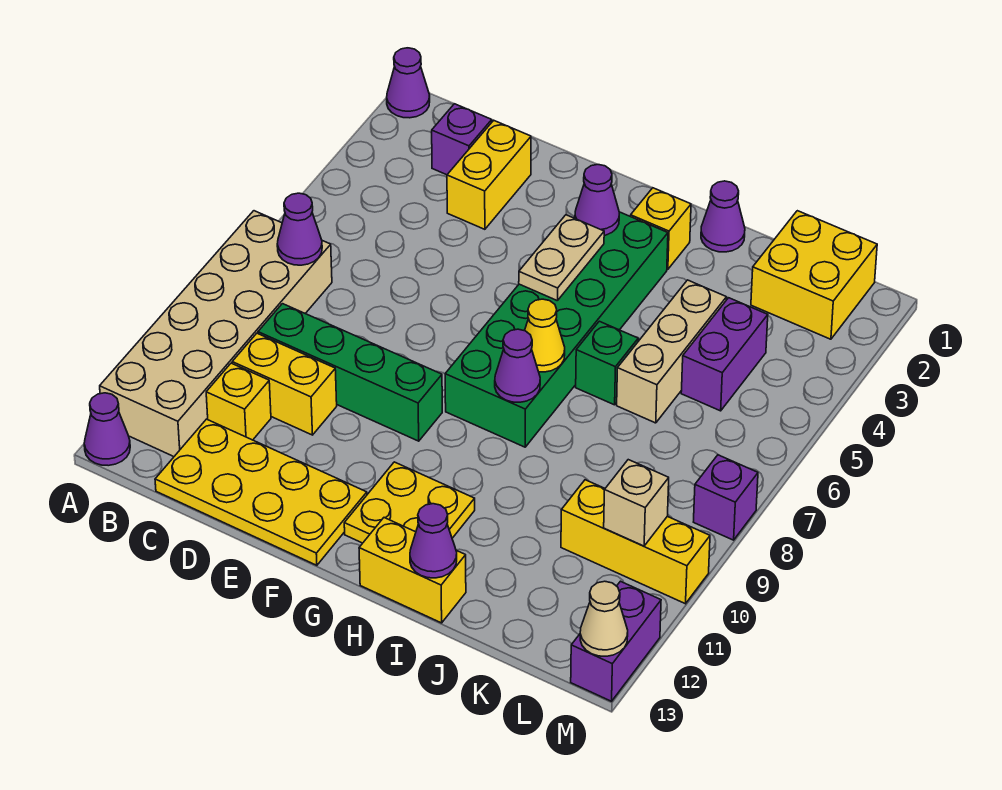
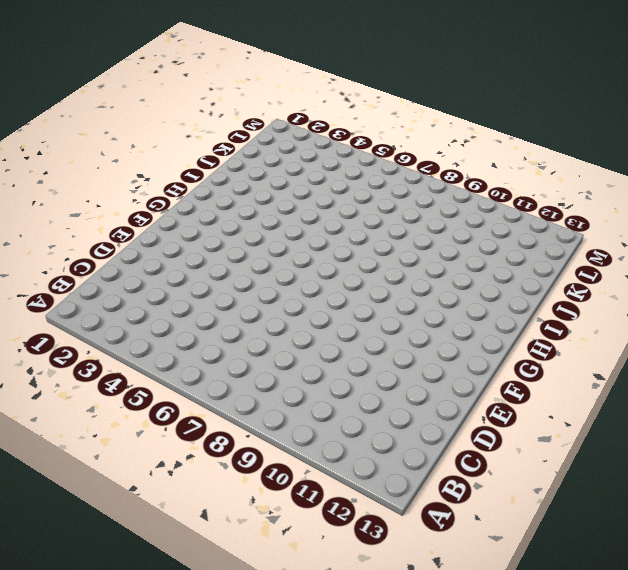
none -> purple 1x1 cone [387,48,430,118]
none -> tan 2x6 brick [100,211,332,457]
none -> purple 1x1 cone [84,393,130,466]

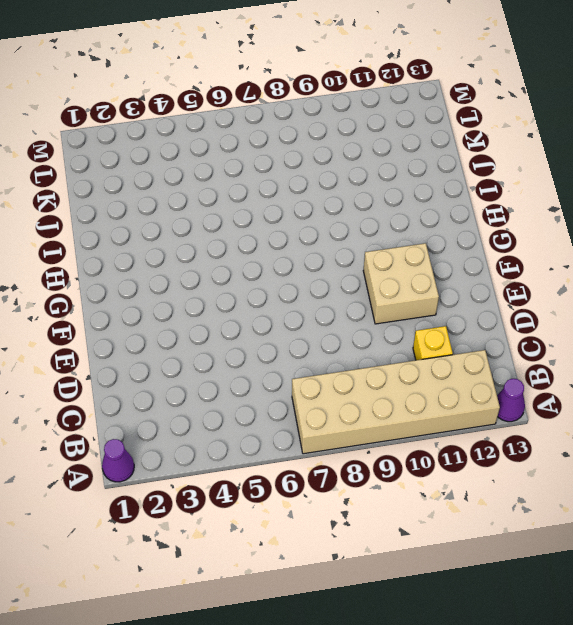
tan 2x2 brick [363,243,439,324] -> none
none -> purple 1x1 brick [432,104,492,175]
none -> green 1x4 brick [258,304,442,441]
none -> yellow 1x2 brick [232,333,337,435]

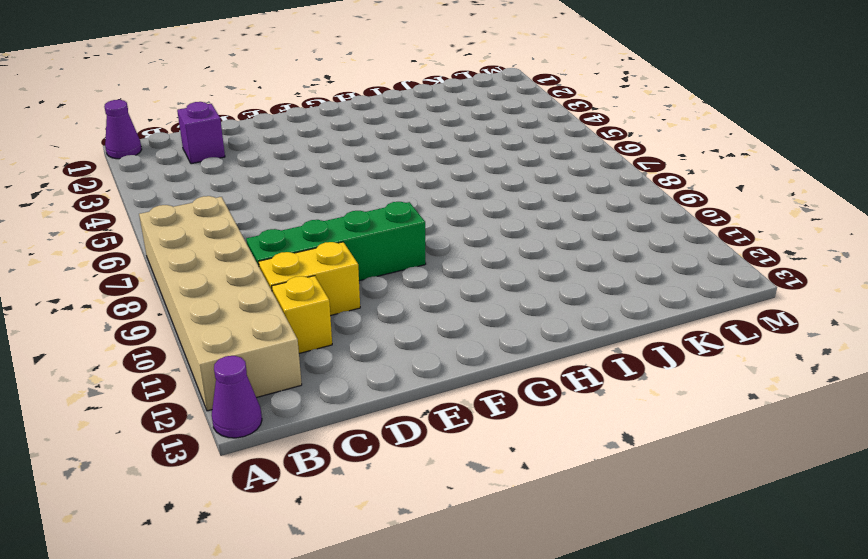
none -> yellow 2x4 plate [155,419,367,565]
none -> yellow 1x2 brick [447,120,531,229]
none -> green 2x6 brick [445,212,668,447]

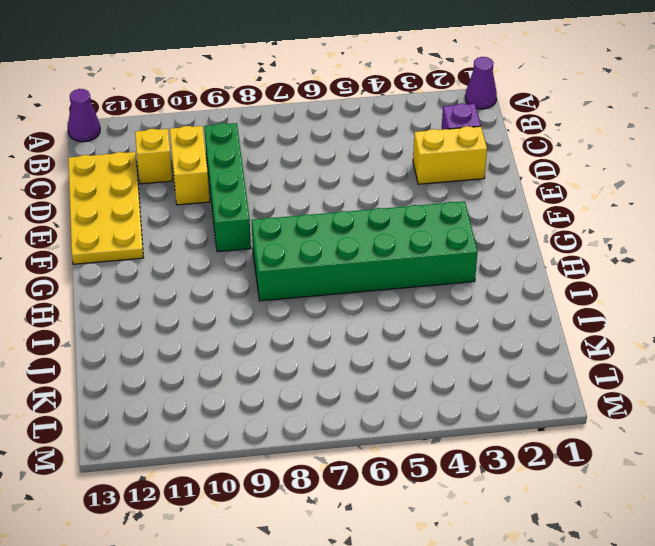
none -> tan 2x6 brick [100,211,332,457]
none -> yellow 2x2 plate [344,462,475,543]
none -> yellow 1x1 brick [631,188,691,269]

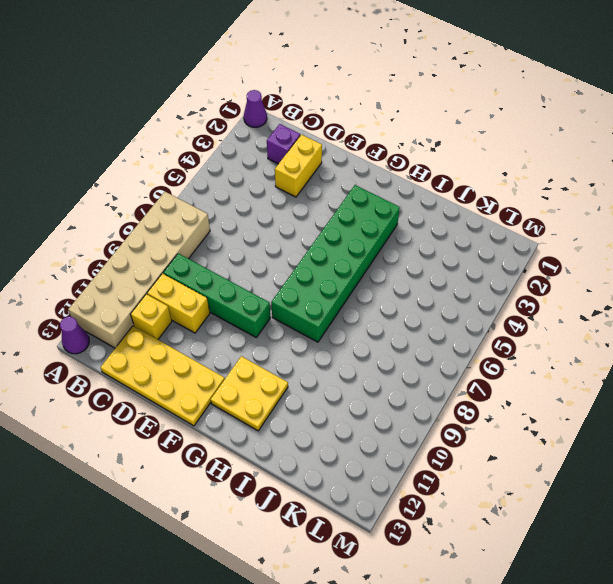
none -> yellow 1x1 brick [631,188,691,269]
none -> yellow 1x2 brick [359,518,466,623]
none -> purple 1x1 cone [701,181,745,252]

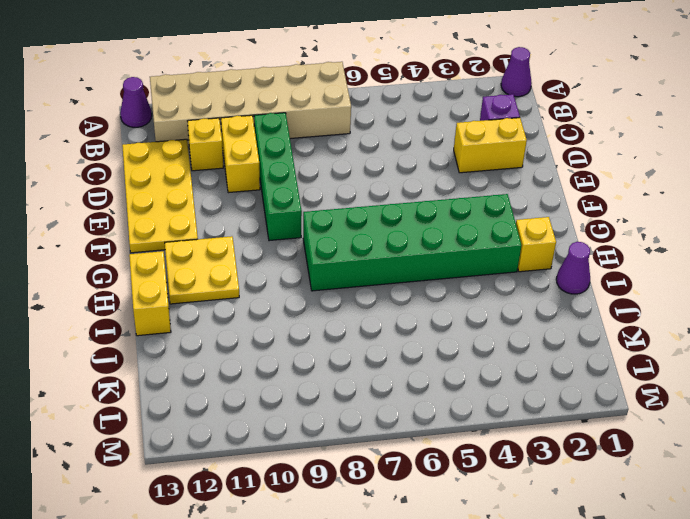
none -> green 1x1 brick [576,321,638,405]
none -> tan 1x3 brick [617,280,727,423]
none -> yellow 2x2 brick [751,211,877,339]

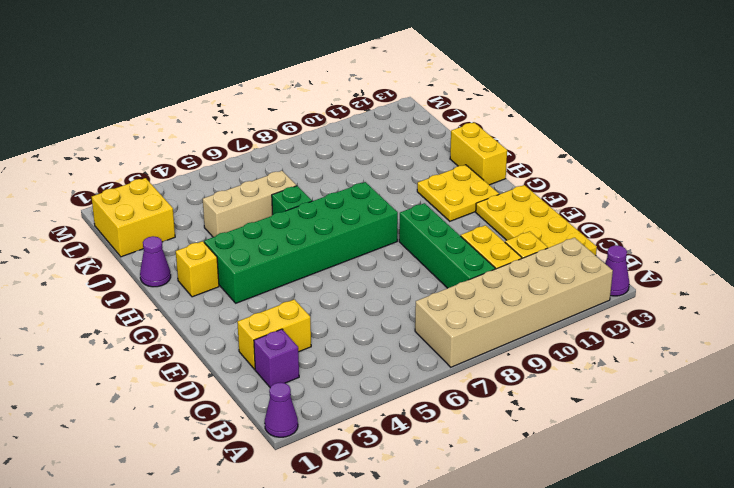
none -> purple 1x2 brick [681,298,768,411]
none -> yellow 1x3 brick [561,480,710,604]
none -> purple 1x1 brick [694,455,758,540]

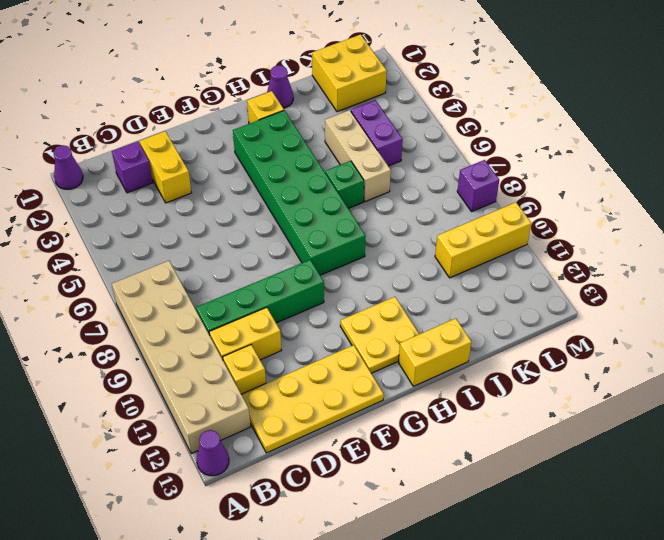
none -> purple 1x2 brick [571,581,661,701]
none -> purple 1x1 cone [277,193,322,265]
none -> purple 1x1 cone [575,164,619,235]

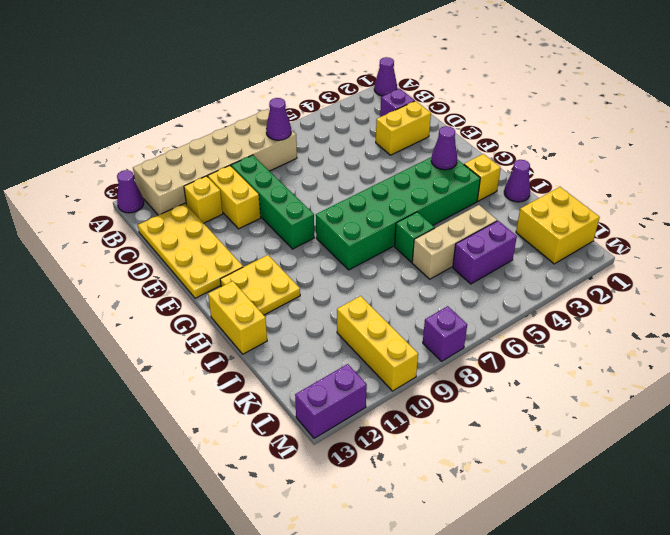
none -> tan 1x2 plate [519,215,604,300]
none -> yellow 1x1 cone [525,299,565,372]
none -> purple 1x1 cone [495,329,540,402]

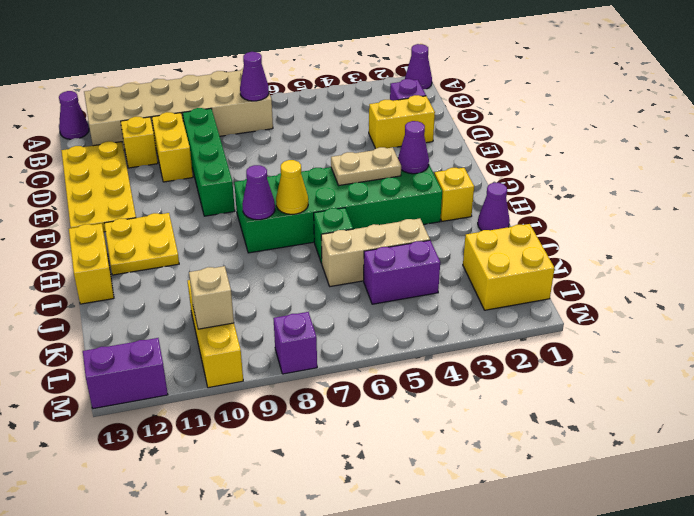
none -> purple 1x1 cone [410,504,457,578]
none -> tan 1x1 cone [580,581,628,656]

